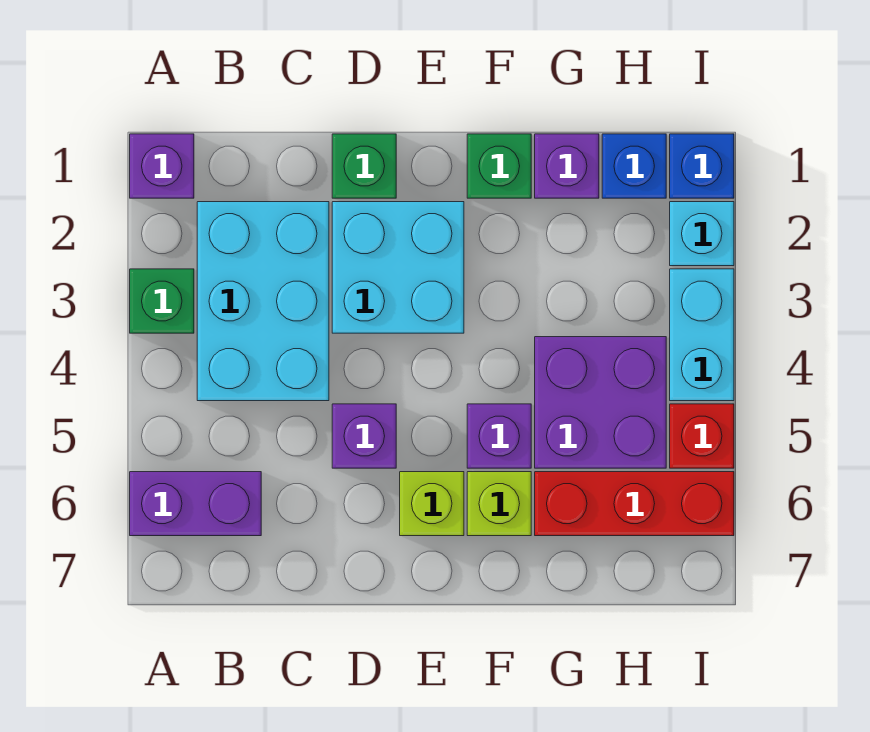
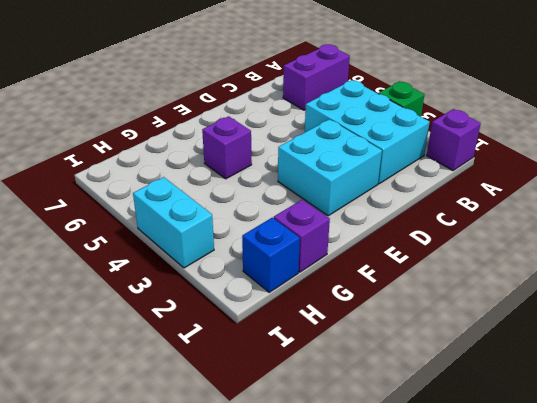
none -> green 1x1 brick [332,134,396,198]
none -> purple 1x1 brick [332,404,396,468]
none -> lime 1x1 brick [400,472,464,536]

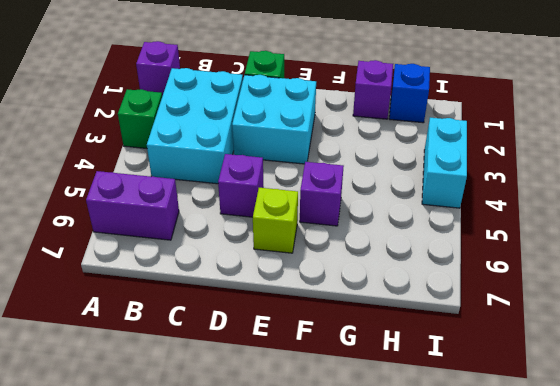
none -> green 1x1 brick [467,134,531,198]
none -> lime 1x1 brick [467,472,531,536]
none -> purple 2x2 brick [535,337,666,468]

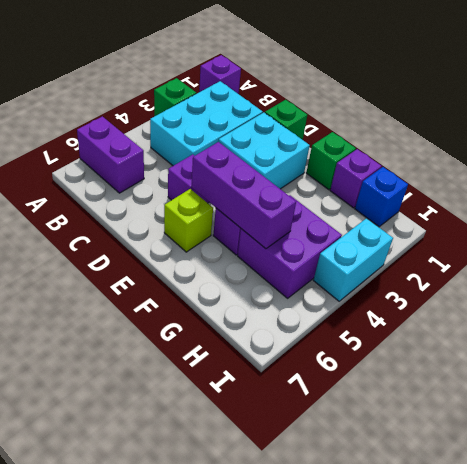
purple 1x3 brick [192,142,296,249] -> none
none -> lime 1x1 brick [467,472,531,536]
none -> red 1x3 brick [535,472,734,536]
none -> blue 1x1 brick [670,134,734,198]

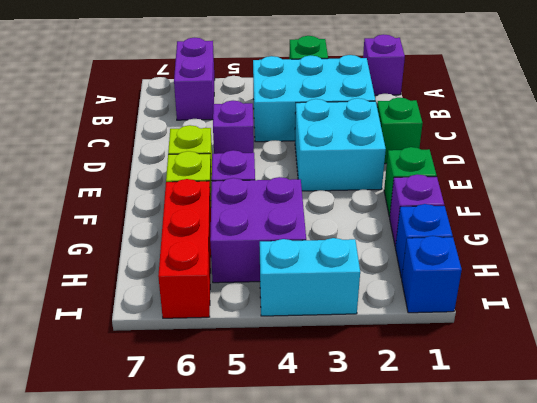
none -> cyan 1x1 brick [670,202,734,266]
none -> red 1x1 brick [670,404,734,468]

